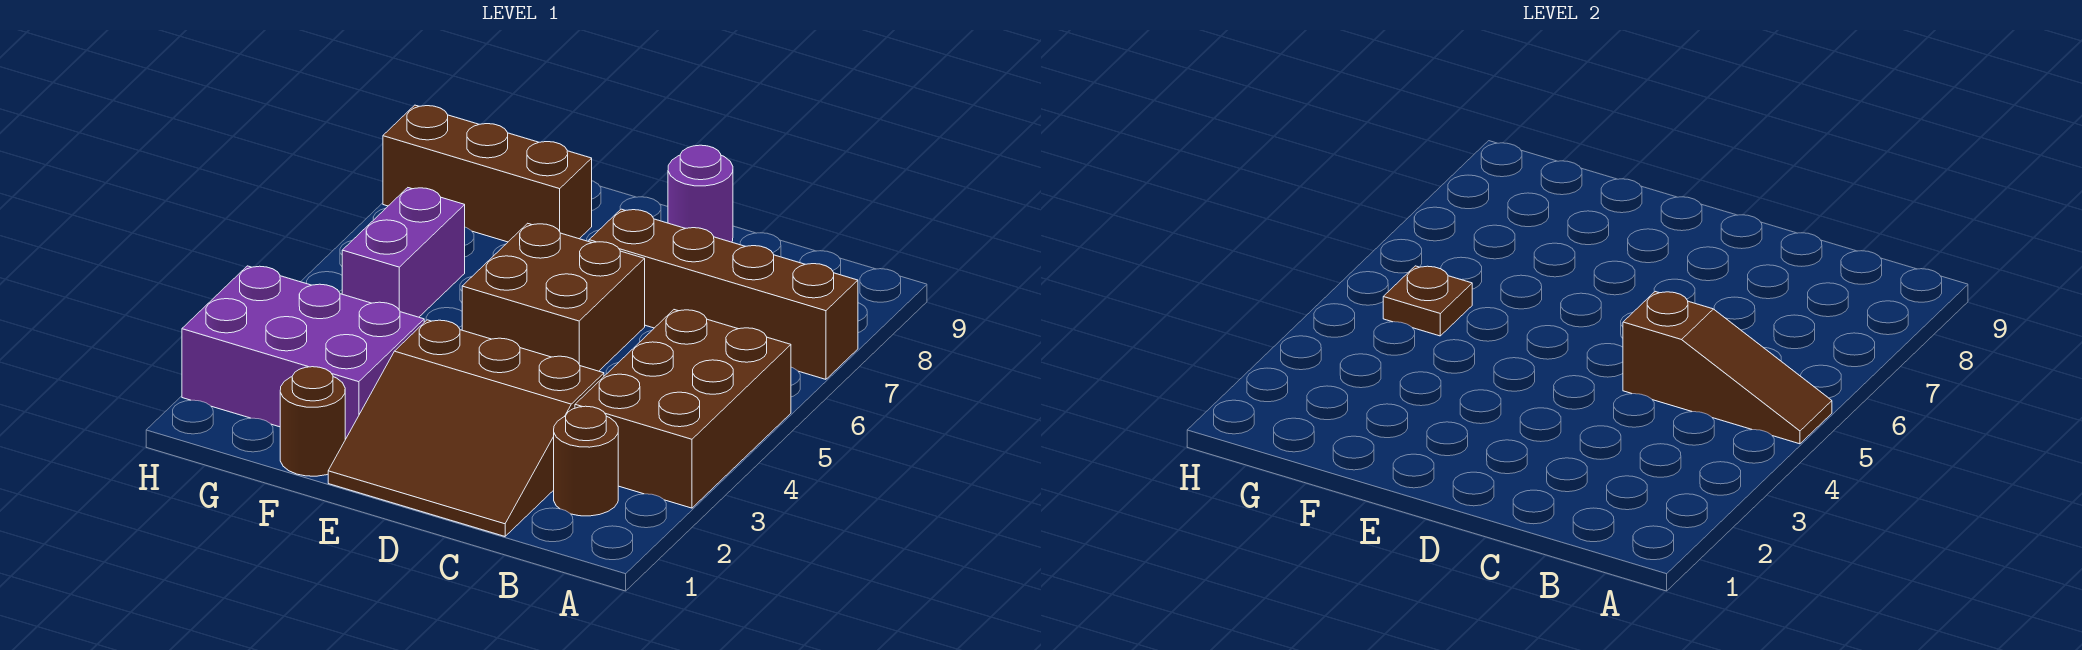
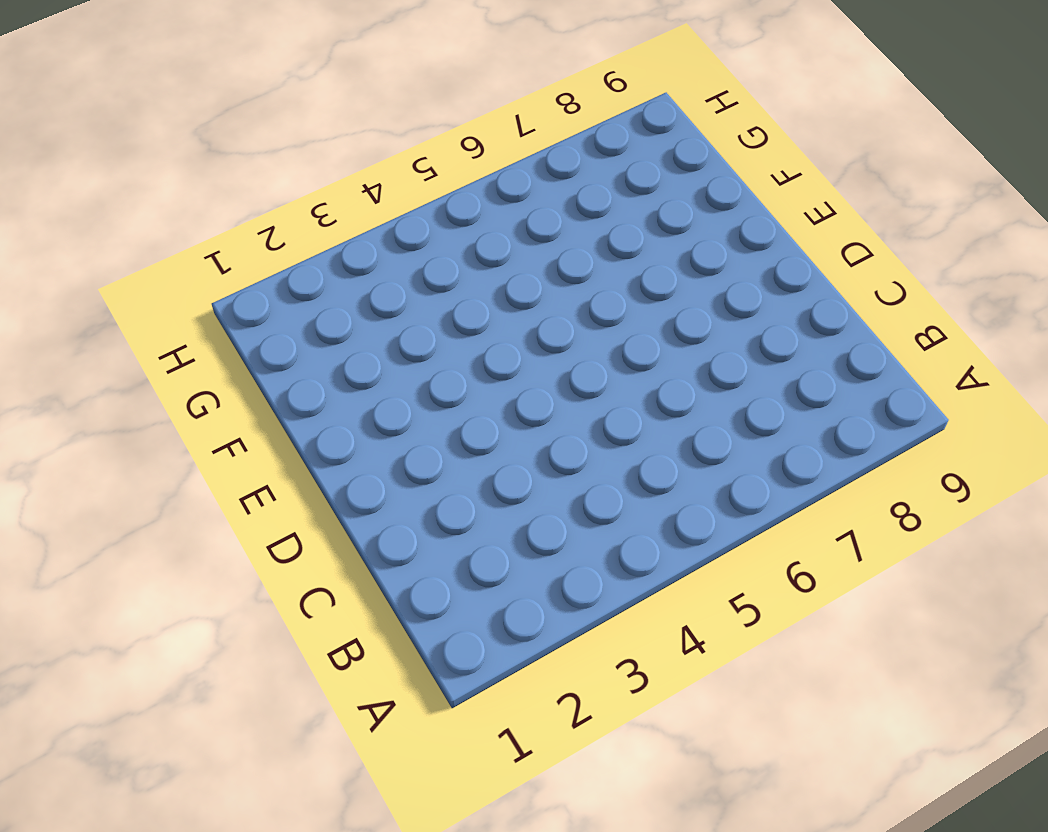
none -> brown 2x3 brick [575,310,791,508]
none -> brown 1x4 brick [589,209,858,379]
none -> brown 1x1 round brick [554,406,618,516]

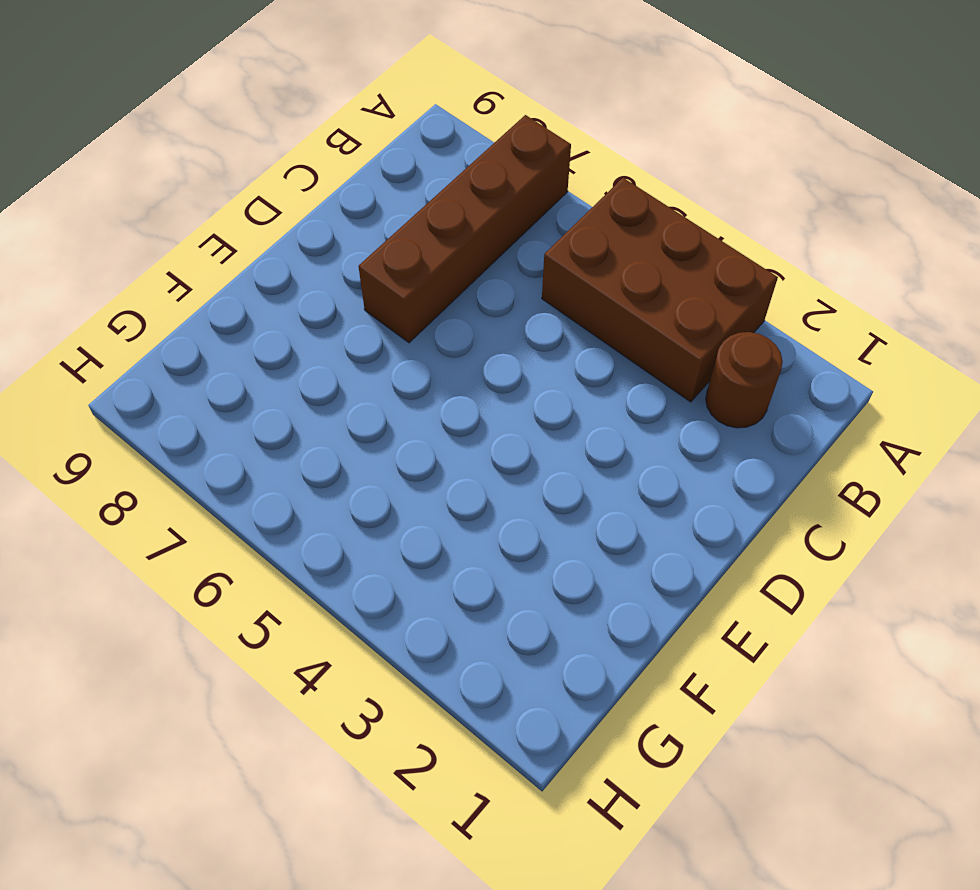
none -> brown 3x3 slope [328,320,604,536]
none -> brown 2x2 brick [462,223,645,371]
none -> purple 1x1 round brick [668,145,733,242]

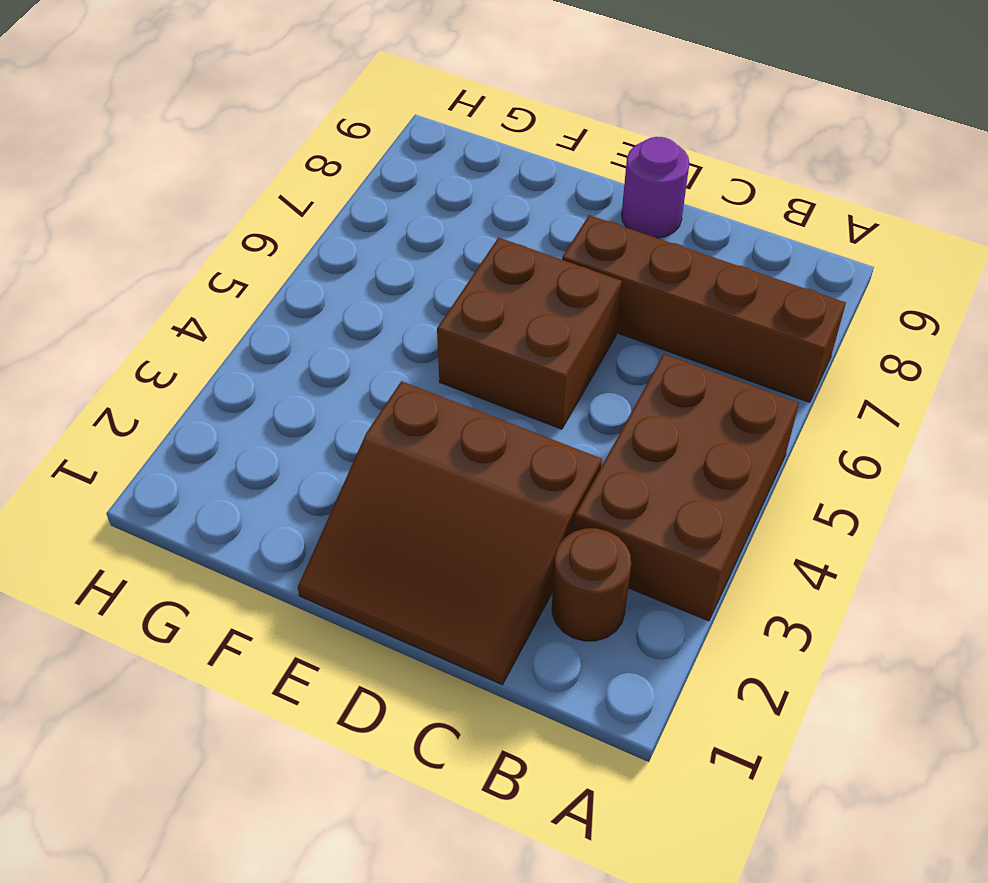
none -> brown 1x1 round brick [280,367,345,476]
none -> purple 2x3 brick [182,266,424,439]
none -> brown 1x3 brick [383,105,592,242]

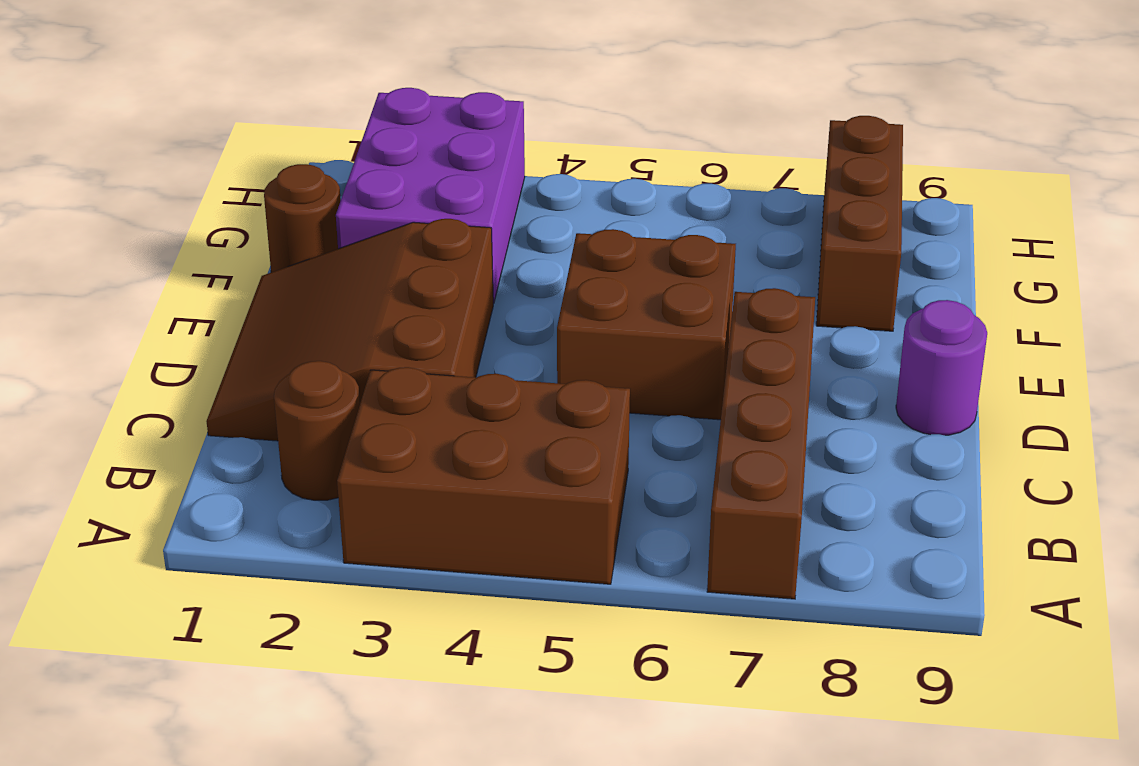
none -> purple 1x2 brick [342,188,465,317]
none -> brown 1x3 slope [1623,292,1832,444]
none -> brown 1x1 plate [1383,266,1472,336]

